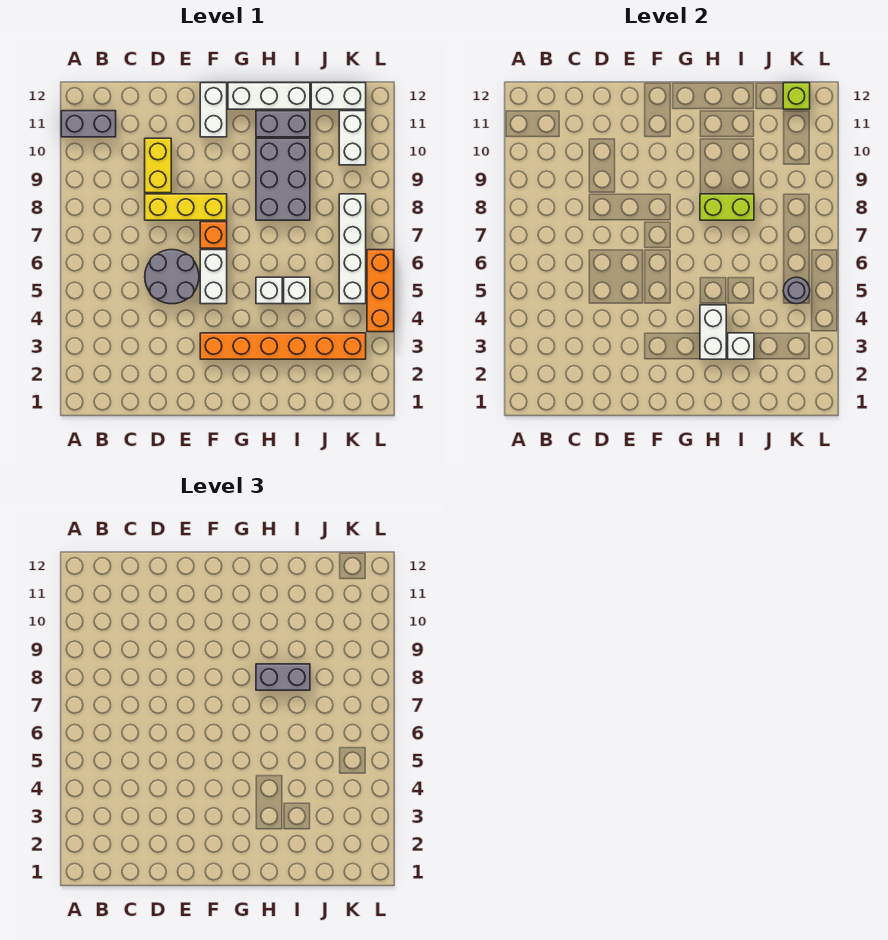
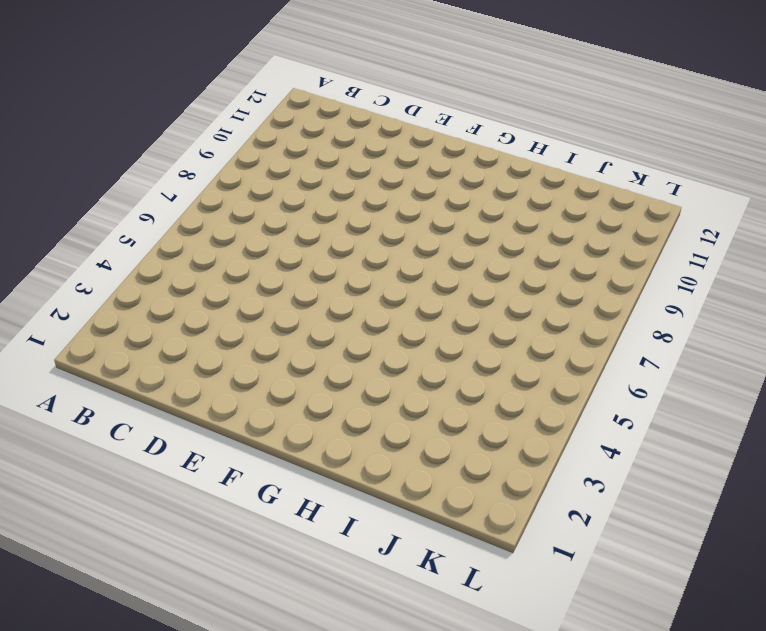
none -> grey 1x2 brick [61,111,116,137]
none -> grey 2x2 round brick [145,250,199,304]
none -> yellow 1x3 brick [145,194,227,220]

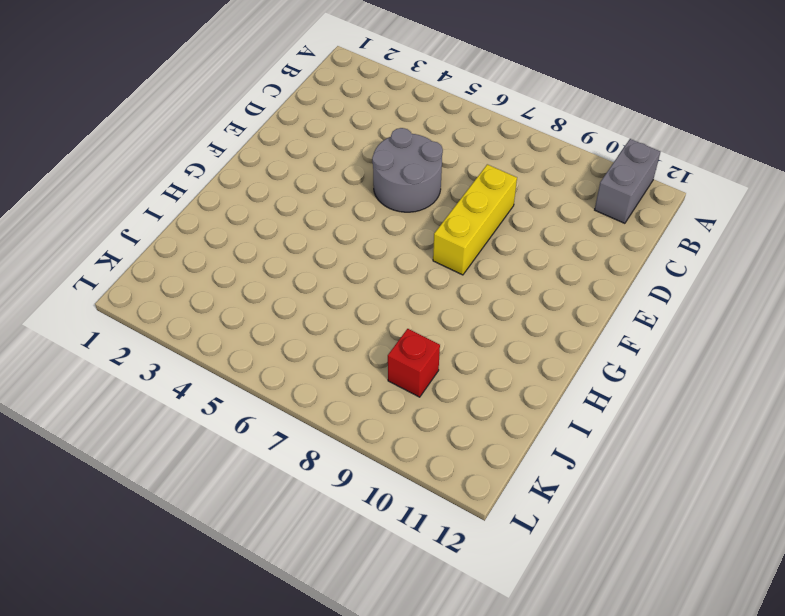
red 1x1 brick [388,329,440,397] -> none
none -> yellow 1x2 brick [145,138,171,193]
none -> orange 1x6 brick [200,333,366,359]
none -> white 1x2 brick [200,250,227,304]

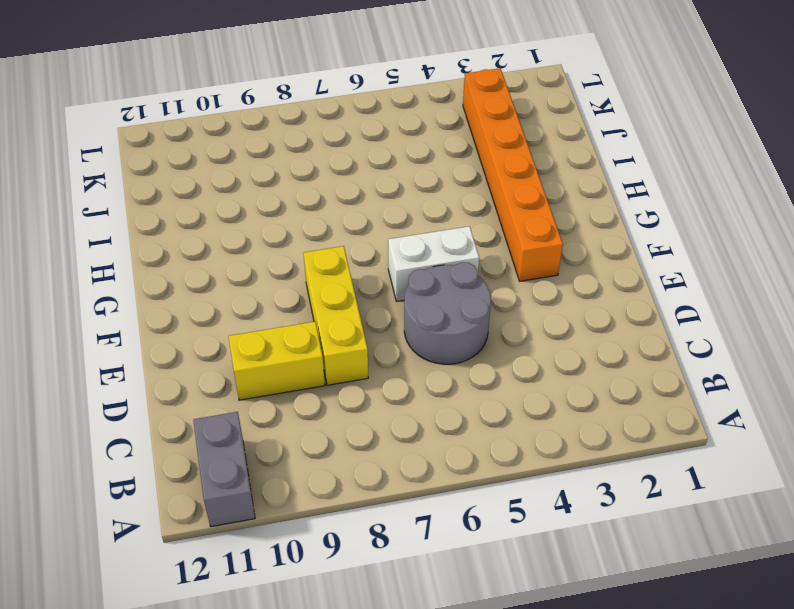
none -> orange 1x1 brick [200,222,227,248]
none -> white 1x2 brick [200,83,227,137]
none -> white 1x3 brick [228,83,310,109]

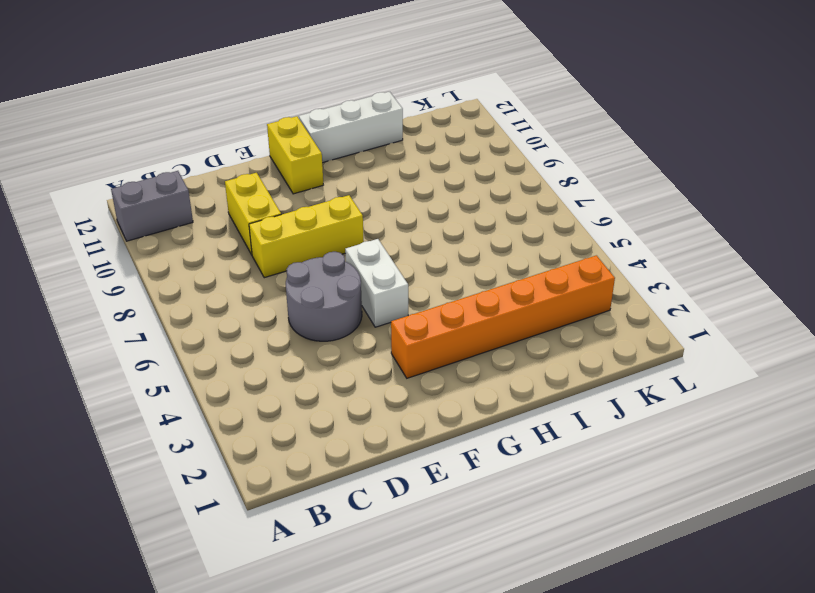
yellow 1x2 brick [267,116,323,194] -> white 1x2 brick [200,83,227,137]
none -> orange 1x1 brick [200,222,227,248]
none -> white 1x1 brick [256,277,282,304]
none -> grey 2x3 brick [256,138,310,220]

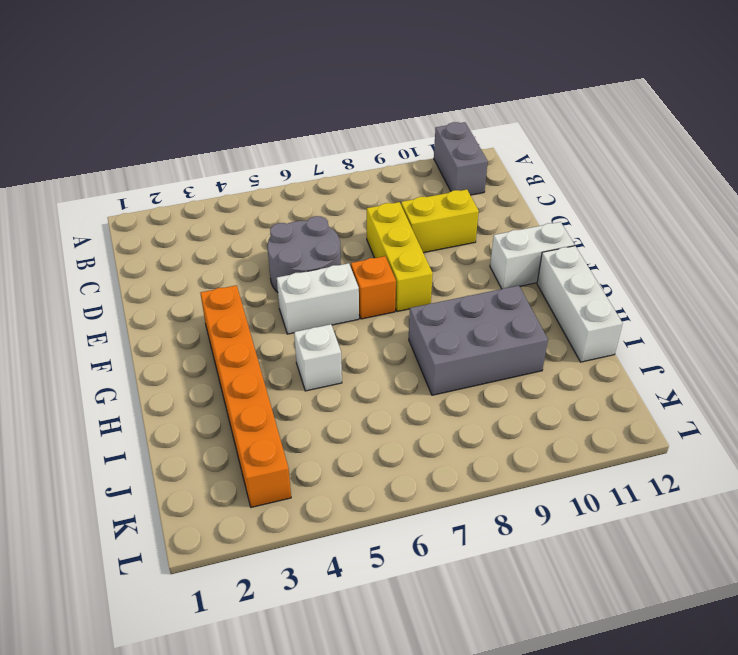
none -> grey 1x2 brick [256,111,310,137]
none -> white 1x1 brick [284,277,310,304]
none -> white 1x2 brick [311,83,366,109]

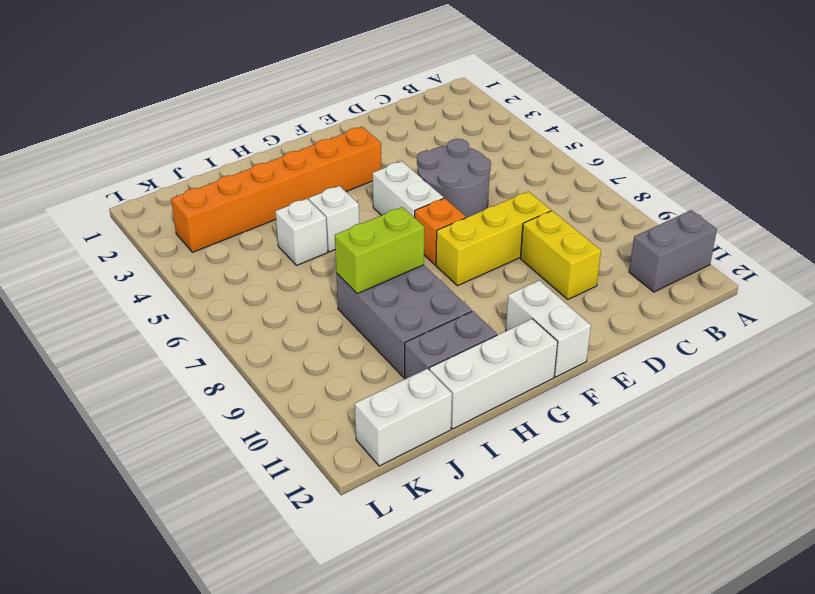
none -> white 1x4 brick [339,194,366,304]
none -> white 1x2 brick [339,111,366,165]
none -> orange 1x3 brick [367,250,394,332]

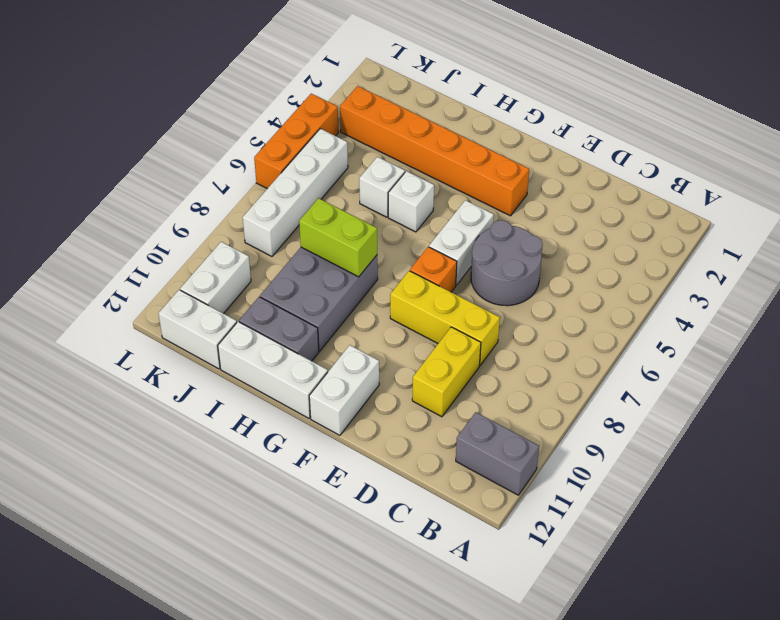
none -> white 1x2 brick [700,305,726,359]
none -> white 1x1 brick [728,333,754,359]
none -> grey 1x1 round brick [783,277,810,304]

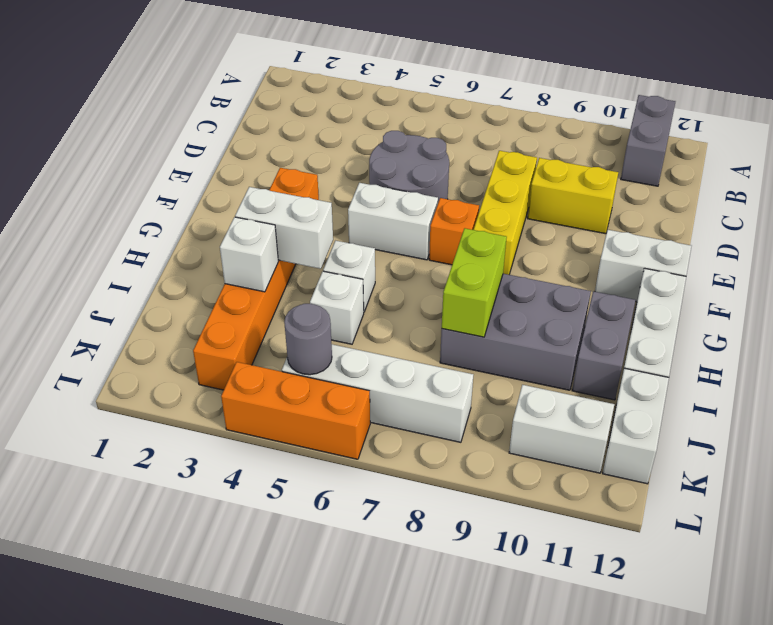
none -> lime 1x1 brick [783,83,810,109]
none -> grey 1x2 brick [256,664,310,690]

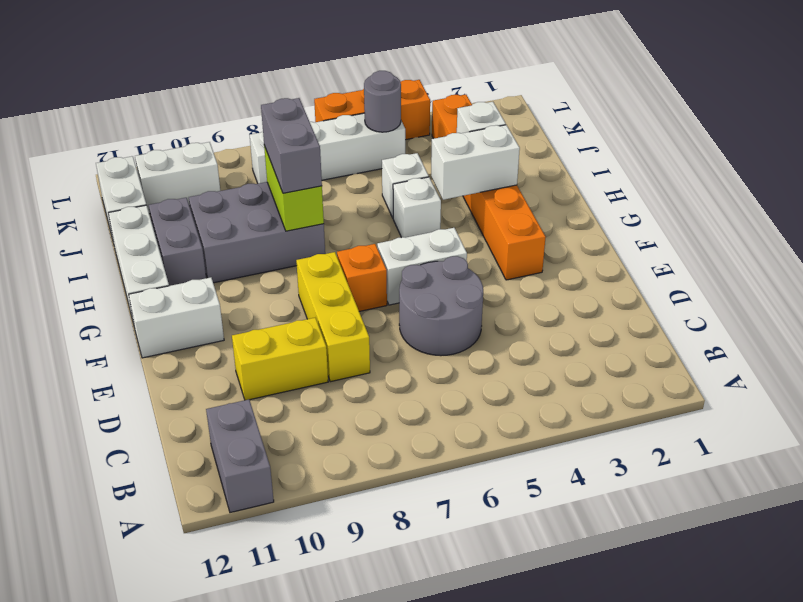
none -> lime 1x1 brick [783,83,810,109]

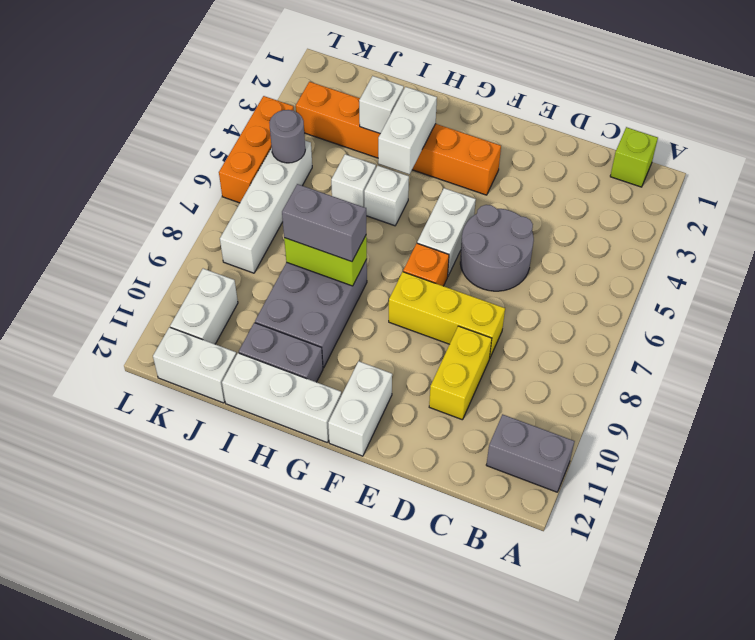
lime 1x1 brick [610,127,658,187] -> lime 1x1 brick moved to [783,83,810,109]

